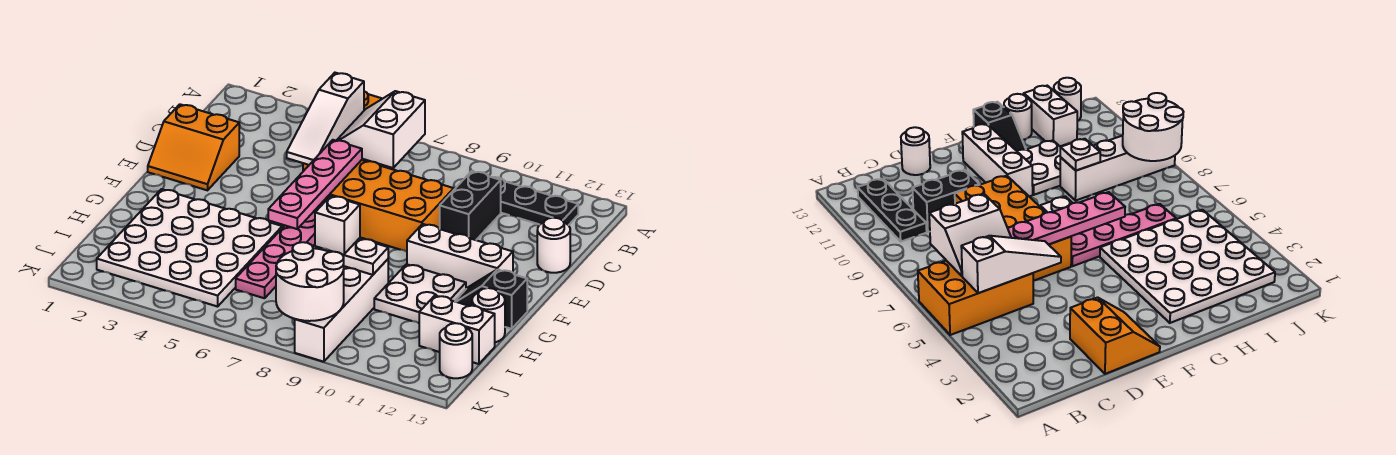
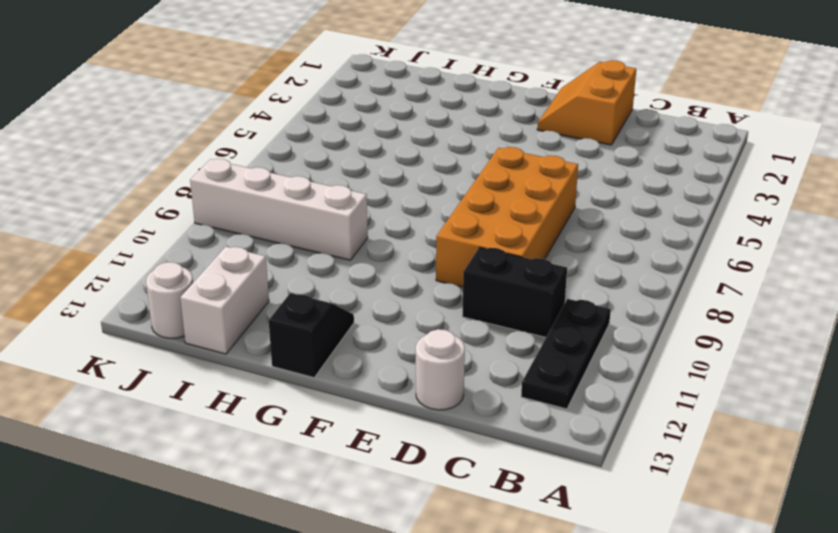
none -> orange 2x3 brick [918,261,1033,335]
none -> pink 1x4 plate [236,212,315,298]
none -> white 1x1 brick [315,196,360,255]

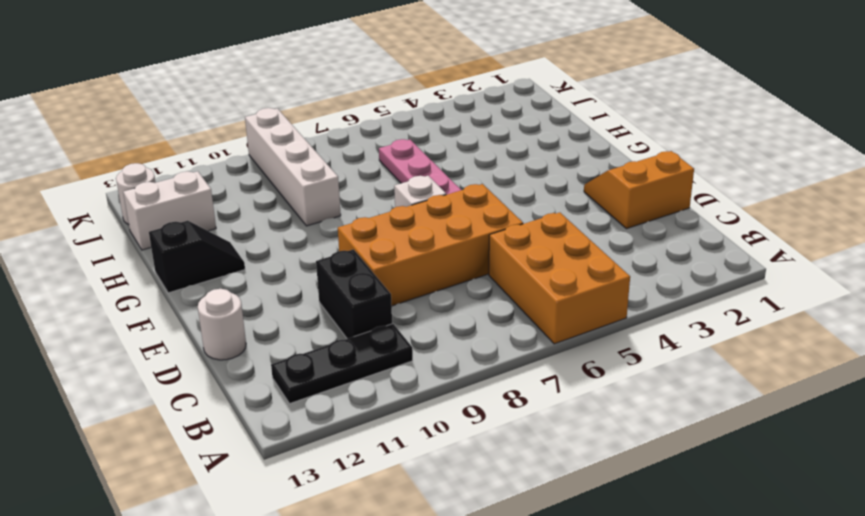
none -> white 1x3 brick [407,224,513,289]
none -> white 4x4 plate [97,189,282,307]
none -> white 2x2 plate [374,264,466,323]

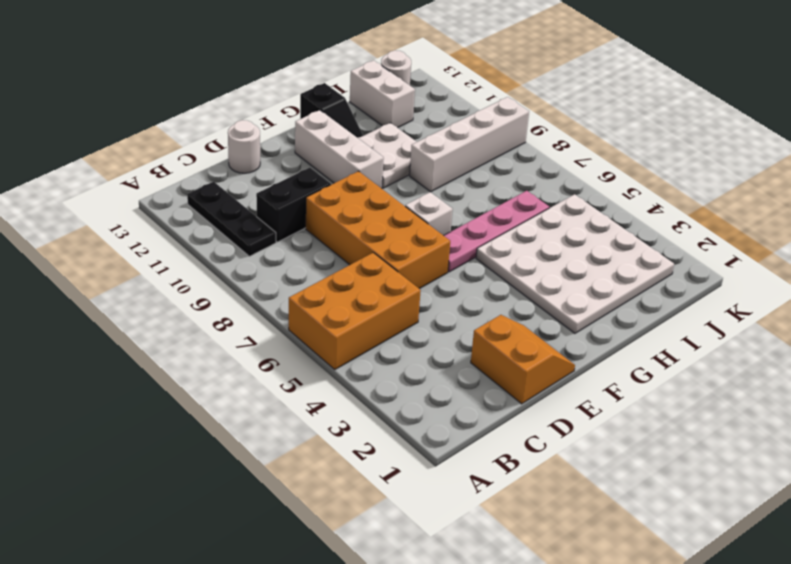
none -> white 1x1 round brick [472,288,505,342]
none -> white 1x3 slope [287,73,364,165]
none -> white 2x2 slope [336,91,425,168]

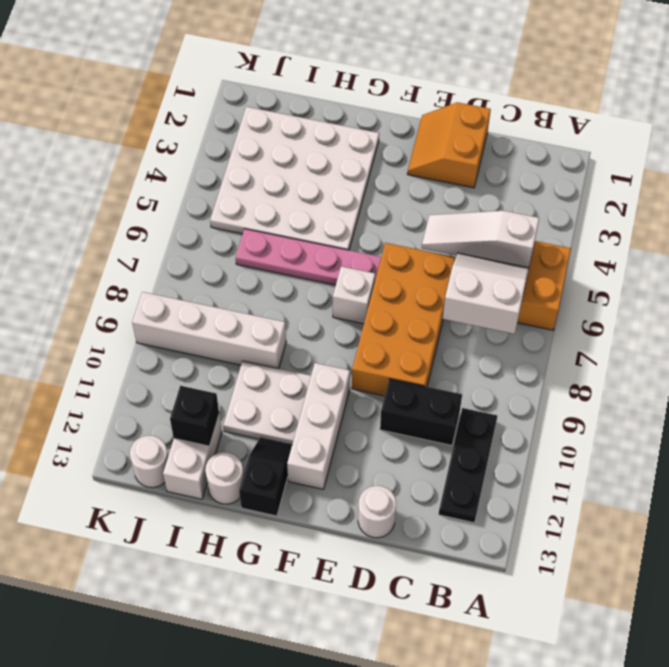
black 1x1 brick [170,386,219,446] -> none
none -> pink 1x4 plate [268,140,362,229]
none -> white 1x1 plate [344,238,388,275]
none -> white 2x2 round brick [276,242,344,321]

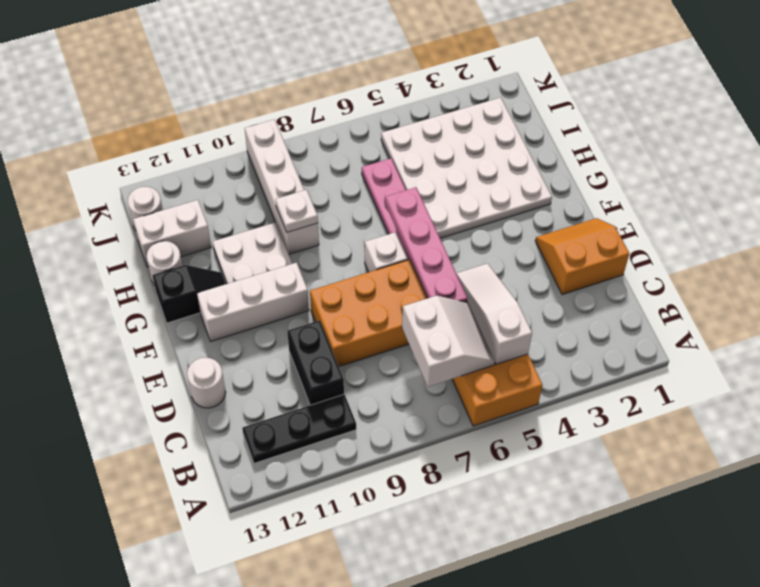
none -> white 2x2 round brick [276,242,344,321]

